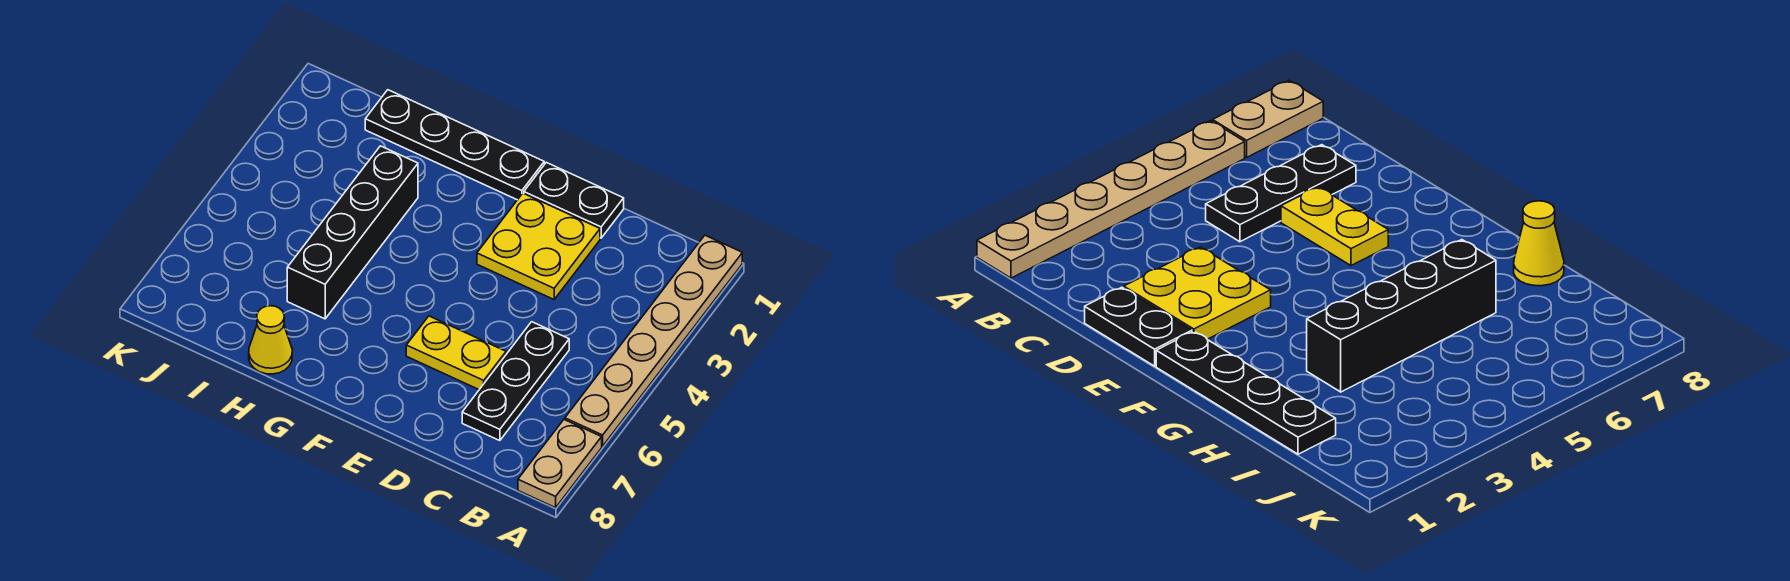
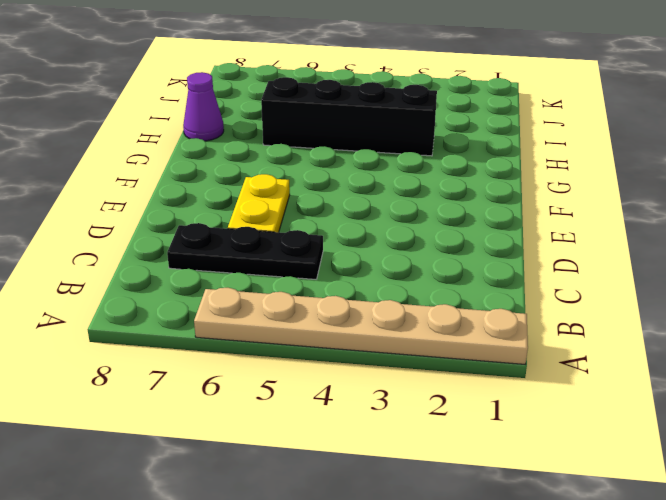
purple 1x1 cone [183,72,224,141] -> yellow 1x1 cone [249,306,292,374]
none -> tan 1x2 plate [518,420,602,508]
none -> black 1x2 plate [524,162,624,238]

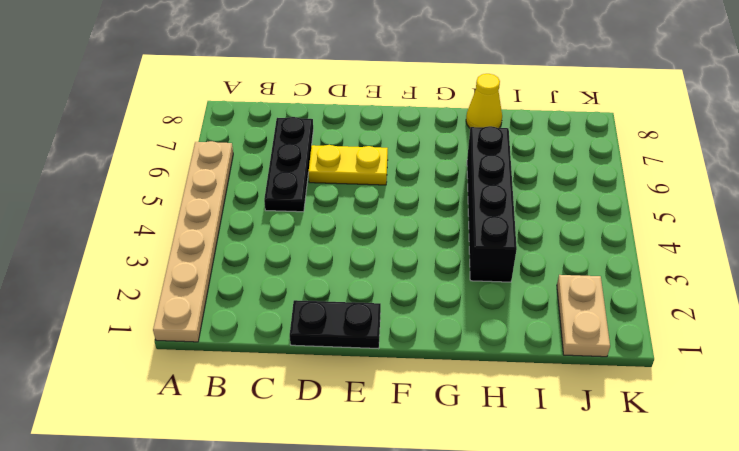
tan 1x2 plate [557,275,610,357] -> tan 1x2 plate moved to [518,420,602,508]
none -> yellow 2x2 plate [477,193,600,299]
none -> black 1x4 plate [365,90,544,200]

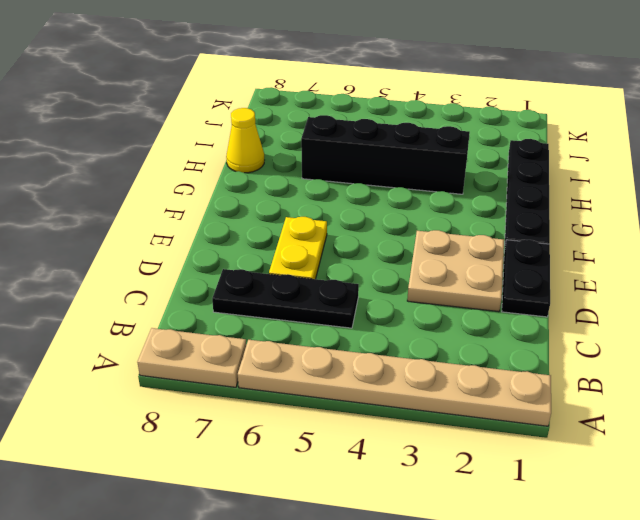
tan 2x2 plate [407,230,504,312] -> yellow 2x2 plate [477,193,600,299]

